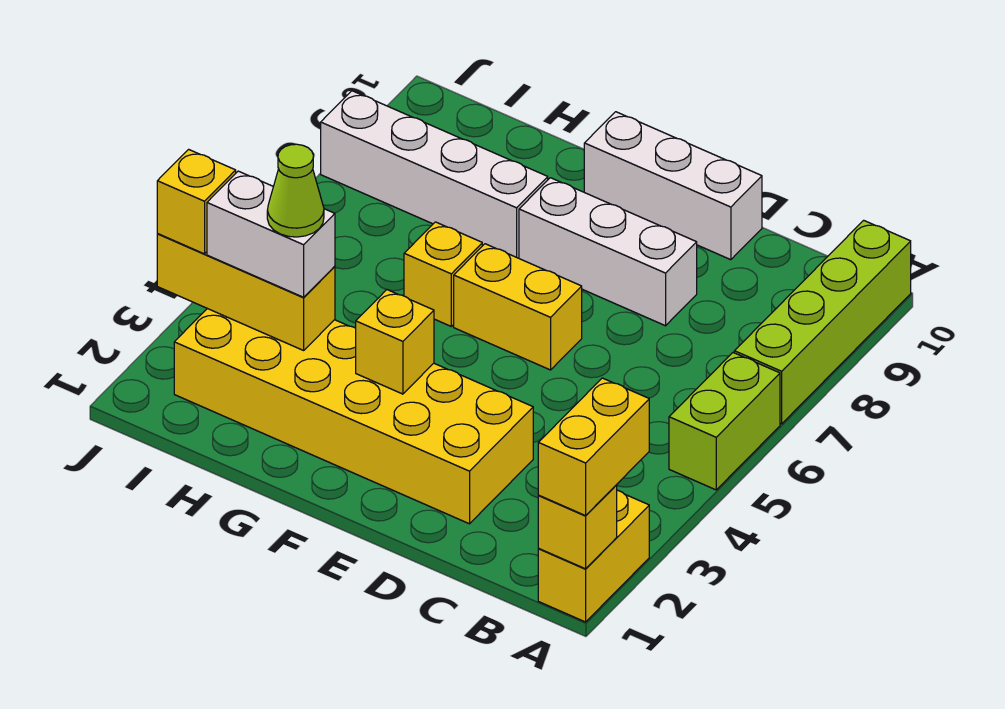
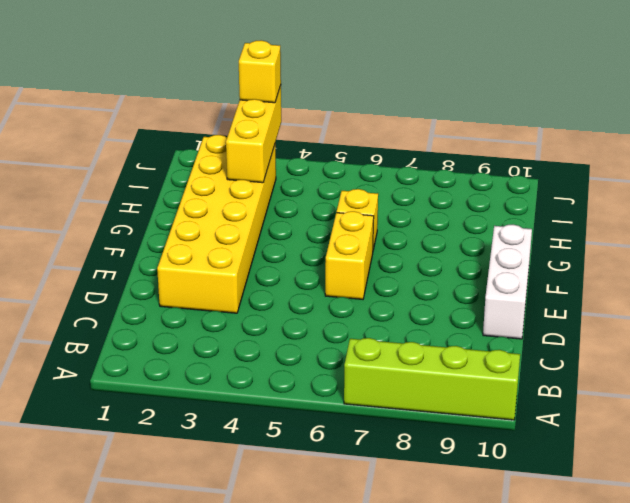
none -> yellow 1x2 brick [538,490,649,622]
none -> lime 1x2 brick [669,353,780,490]
none -> white 1x3 brick [519,178,697,326]

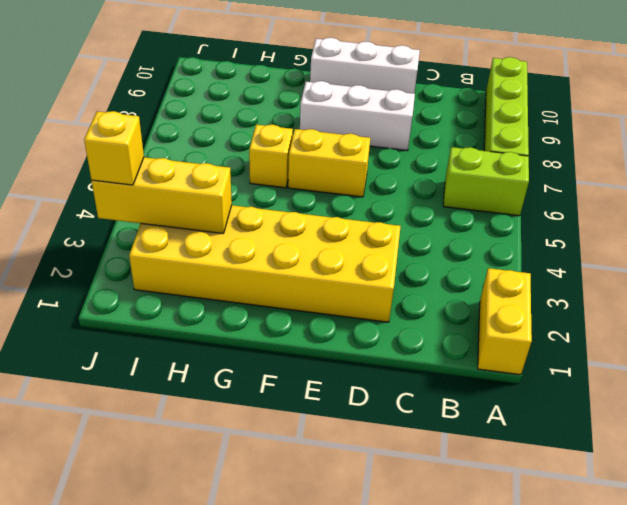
lime 1x2 brick [443,147,529,216] -> lime 1x2 brick turned to [669,353,780,490]
none -> white 1x4 brick [321,91,548,258]
none -> yellow 1x1 brick [538,485,617,569]
none -> yellow 1x1 brick [356,290,434,394]

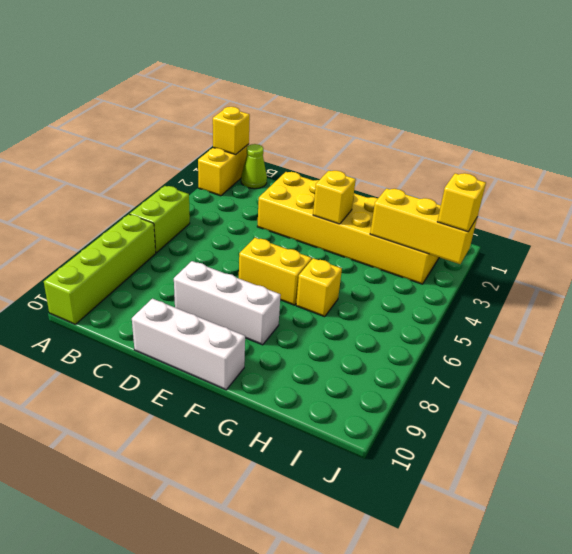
lime 1x1 cone [241,144,267,189] -> lime 1x1 cone moved to [267,144,324,237]
none -> white 1x4 brick [321,91,548,258]
none -> yellow 1x2 brick [538,378,649,516]
none -> white 1x2 brick [207,171,335,297]

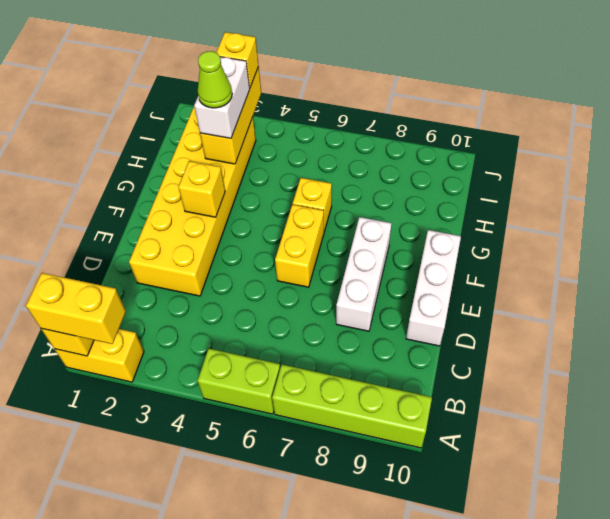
none -> white 1x4 brick [321,91,548,258]

